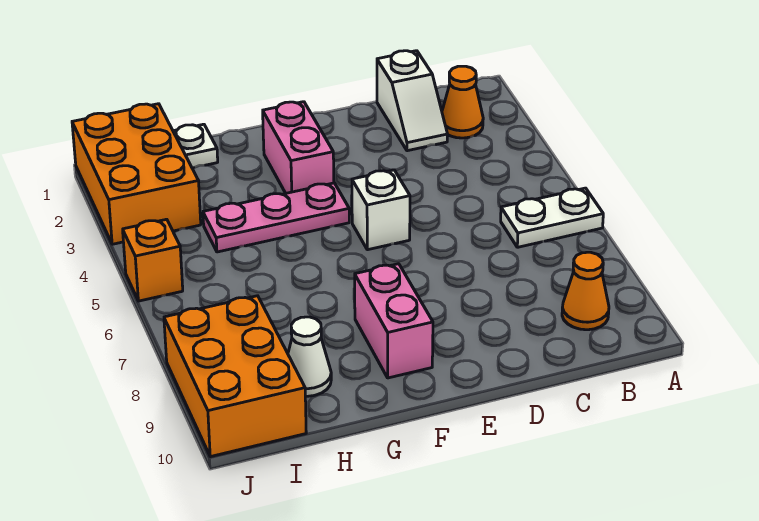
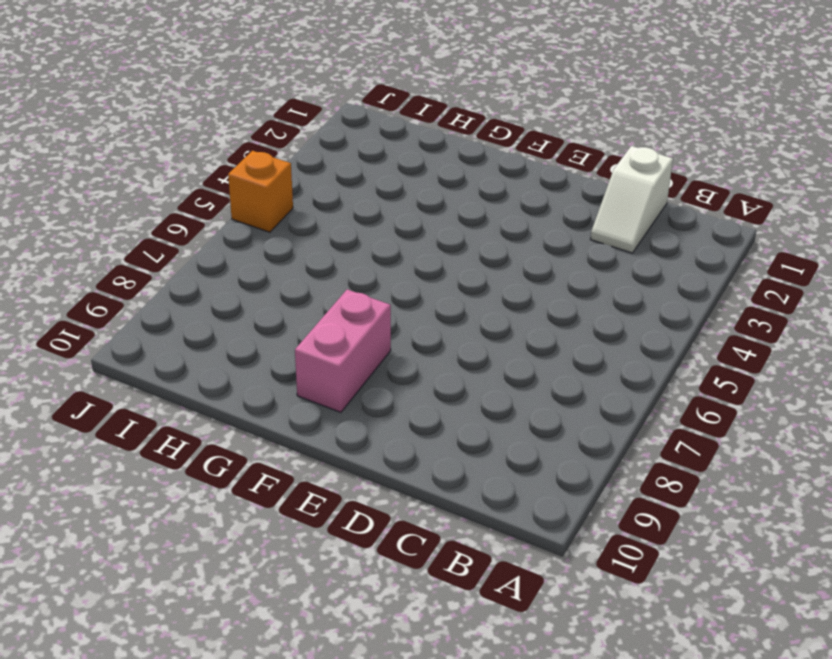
none -> white 1x2 plate [501,188,603,247]
none -> orange 1x1 cone [442,66,483,138]
none -> orange 1x1 cone [562,252,609,330]

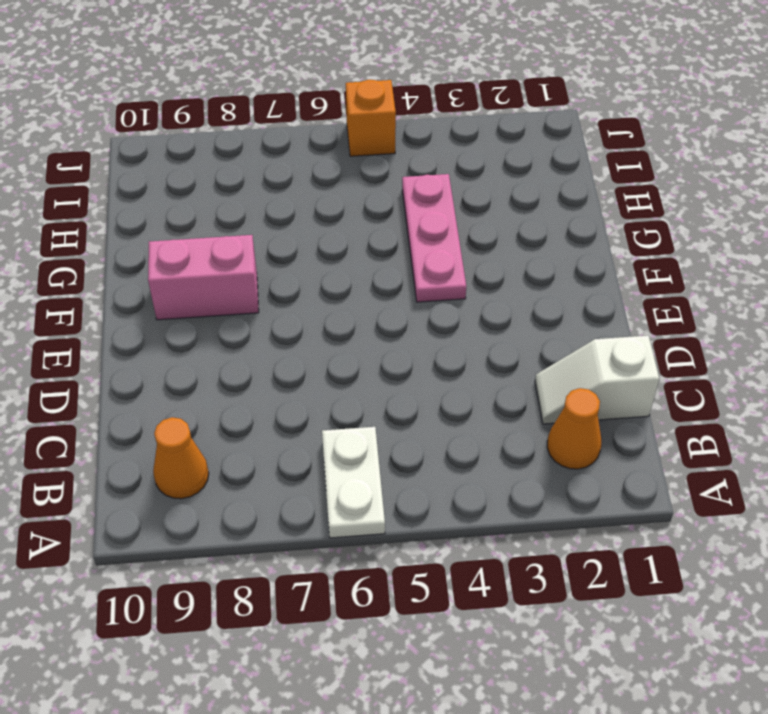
none -> white 1x1 brick [352,170,410,250]
none -> pink 1x2 brick [263,102,334,193]
none -> white 1x1 plate [173,124,218,168]

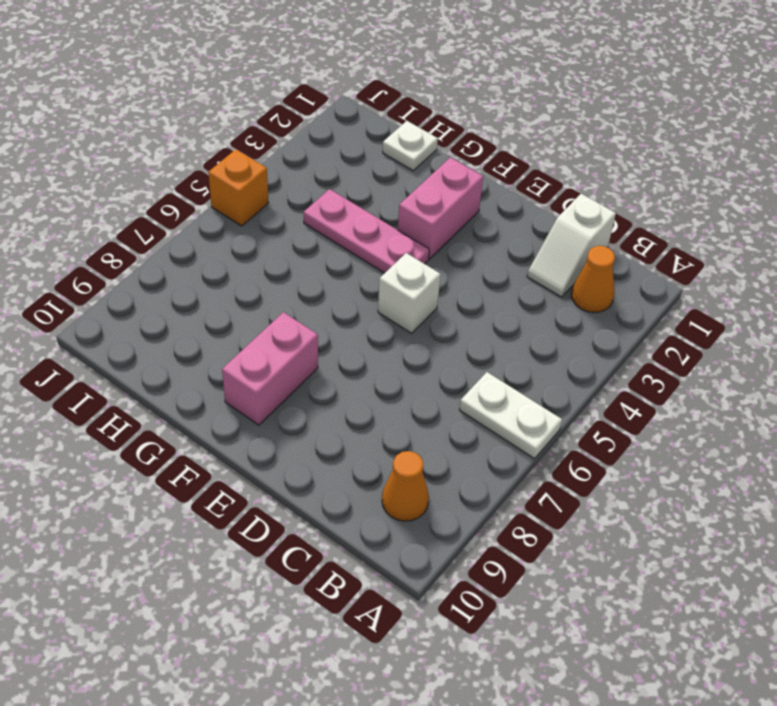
none -> white 1x1 cone [288,317,331,396]
none -> orange 2x3 brick [72,104,201,244]
none -> orange 2x3 brick [164,296,306,457]

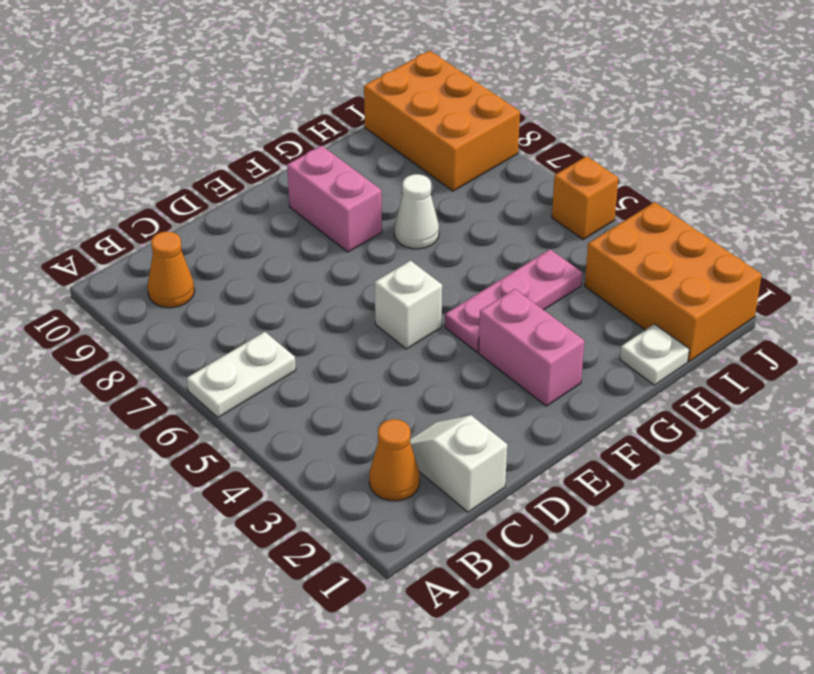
white 1x1 cone [394,174,439,249] -> white 1x1 cone moved to [288,317,331,396]

